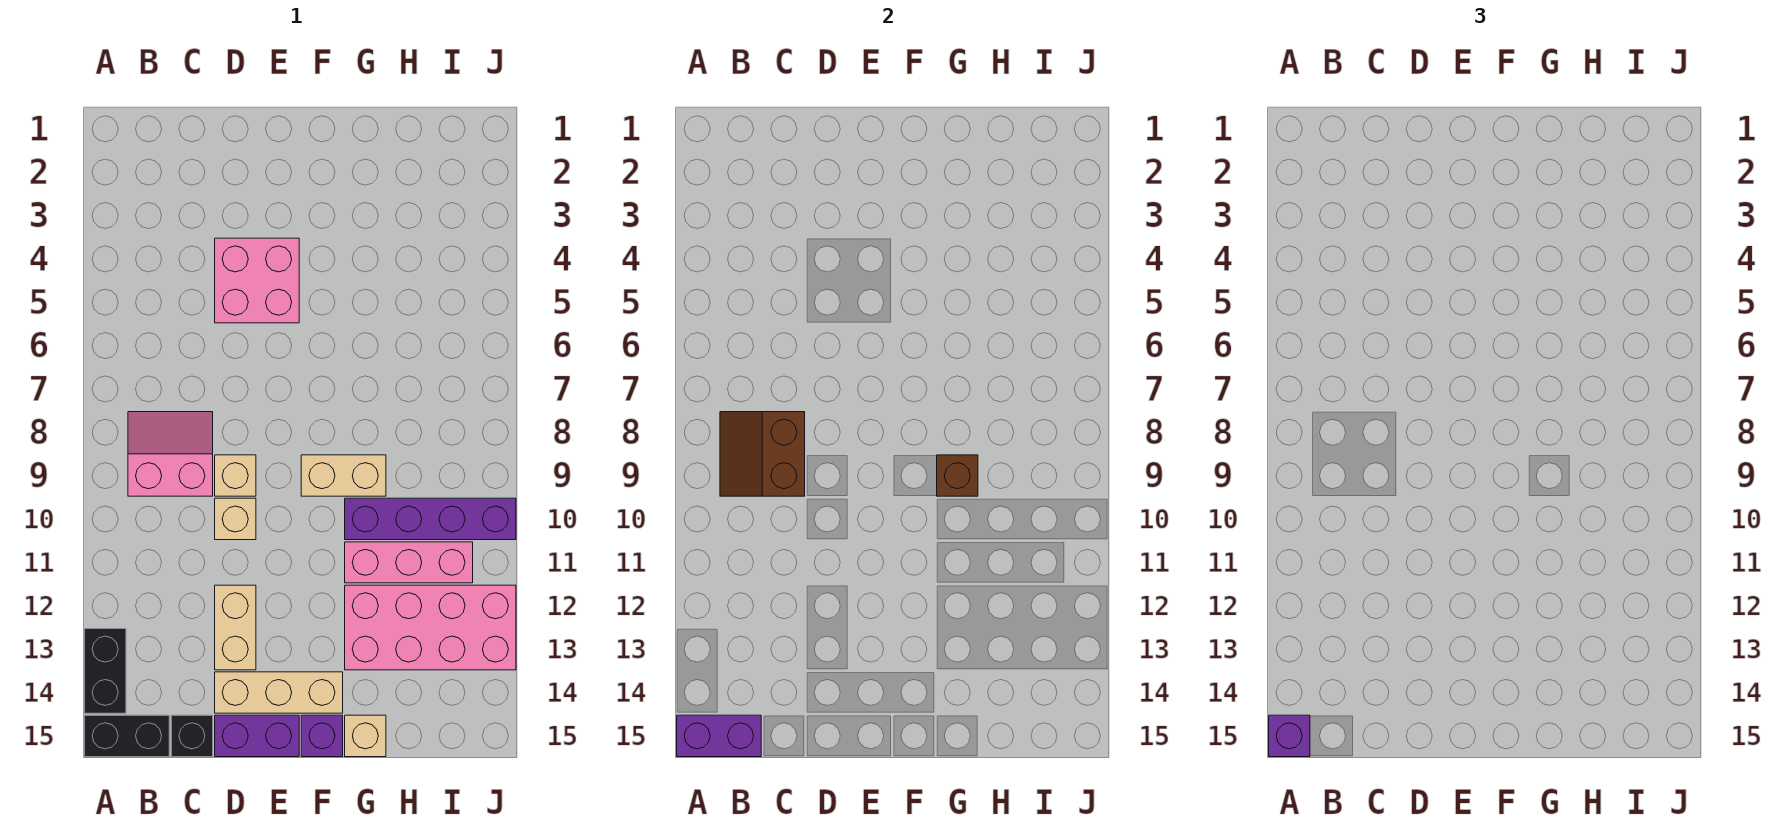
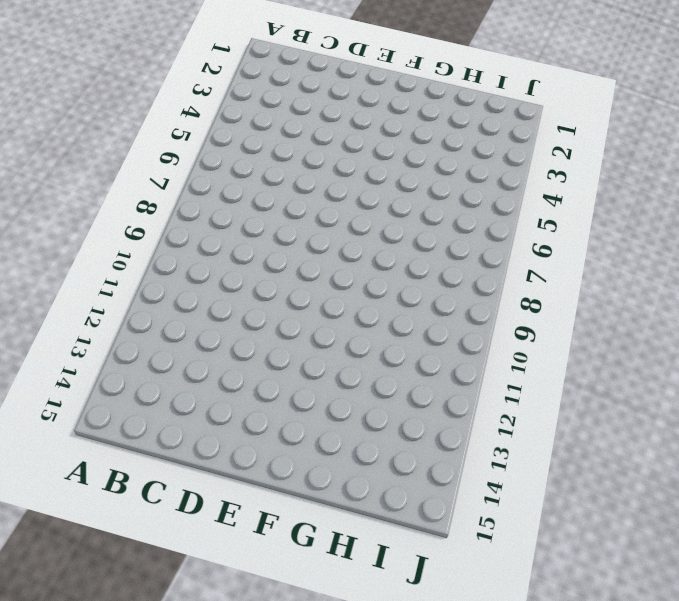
none -> black 1x2 brick [85,629,126,713]
none -> black 1x2 brick [85,715,169,757]
none -> pink 2x2 slope [128,412,213,496]

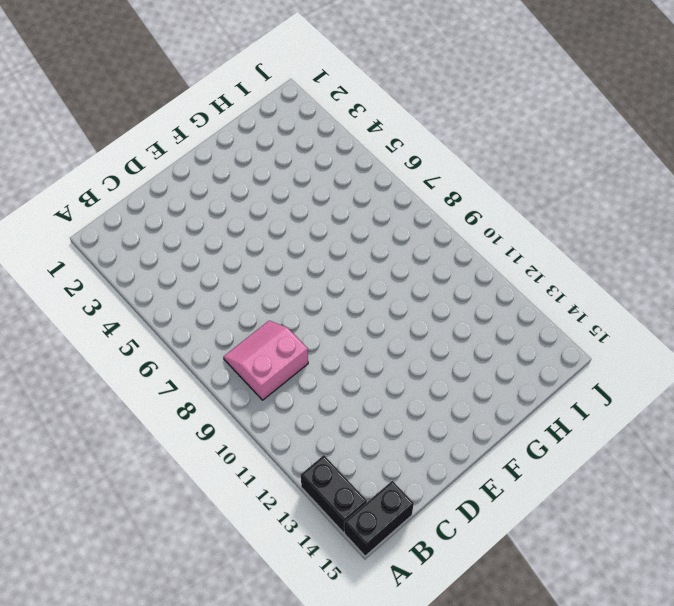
none -> black 1x1 brick [171,715,213,757]
none -> pink 2x2 brick [215,238,299,323]
none -> tan 1x1 brick [215,455,256,496]

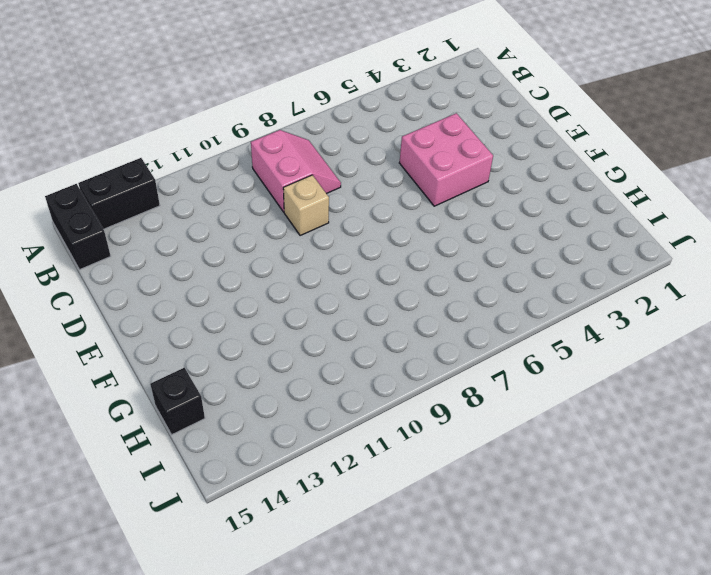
black 1x1 brick [150,368,205,435] -> black 1x1 brick moved to [171,715,213,757]
none -> tan 1x1 brick [215,498,256,540]
none -> tan 1x2 brick [215,585,256,670]
none -> tan 1x3 brick [215,672,343,713]

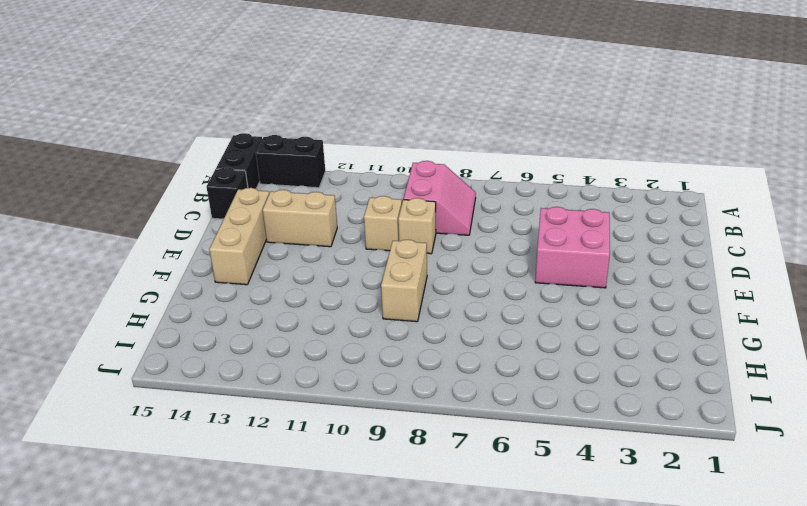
none -> purple 1x2 brick [215,715,299,757]
none -> purple 1x1 brick [301,715,343,757]
none -> purple 1x4 brick [345,498,516,540]

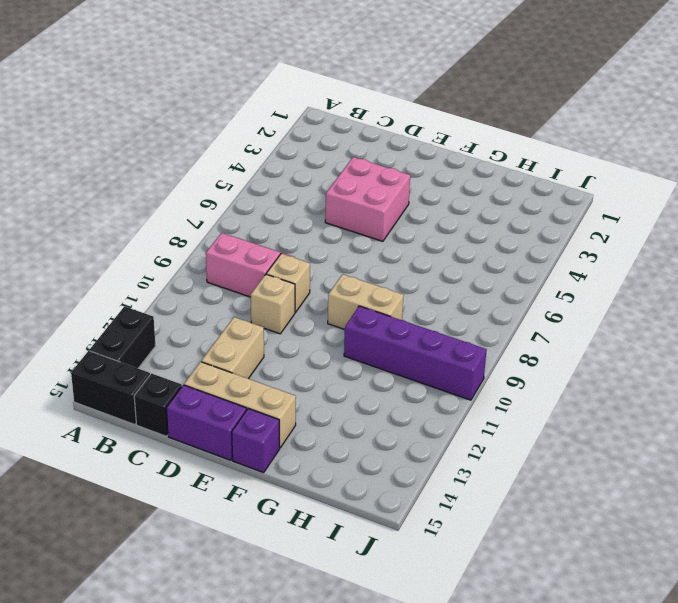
none -> pink 1x3 brick [345,542,473,583]
none -> pink 2x4 brick [345,585,516,670]
none -> tan 1x1 brick [345,715,386,757]

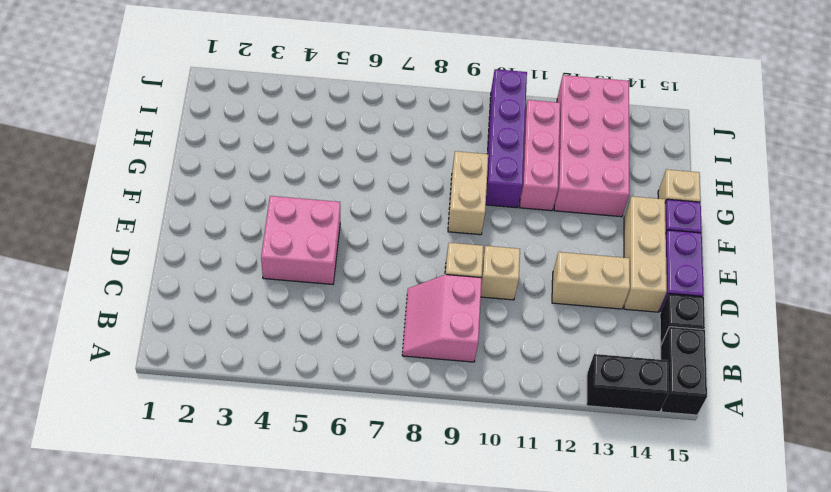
none -> purple 1x2 brick [677,715,761,757]
none -> brown 2x2 slope [720,412,805,496]
none -> brown 1x1 brick [937,455,978,496]

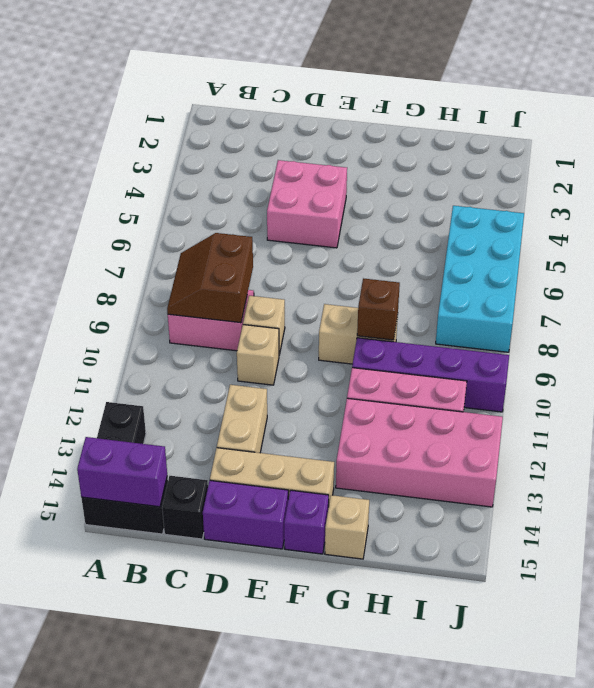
cyan 2x4 brick [436,206,524,352] -> none
none -> purple 1x1 brick [1269,715,1310,757]

